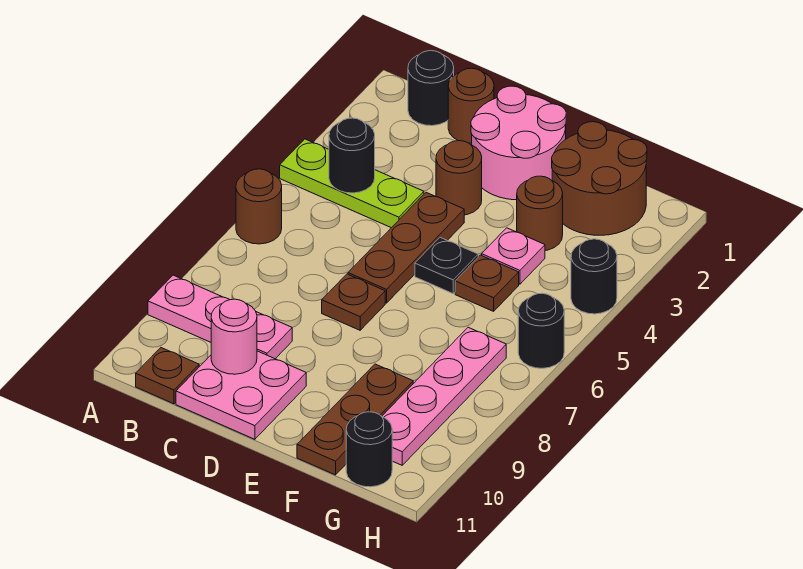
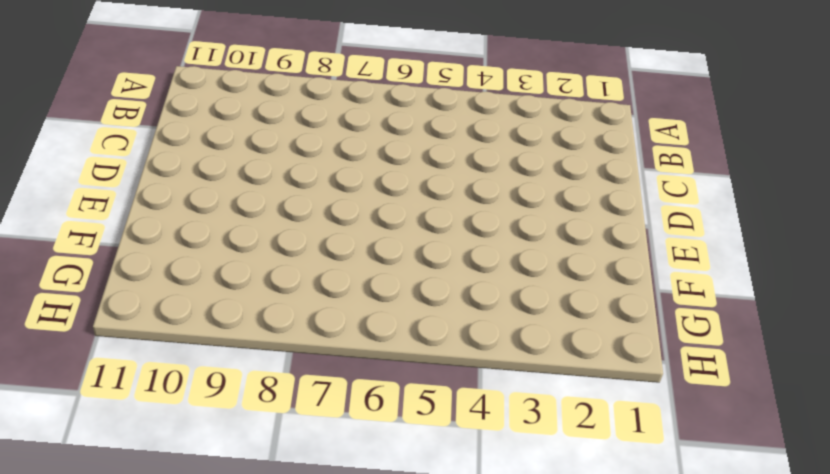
none -> lime 1x3 plate [280,139,424,228]
none -> brown 1x1 round brick [236,169,282,244]
none -> pink 1x3 plate [148,275,292,359]

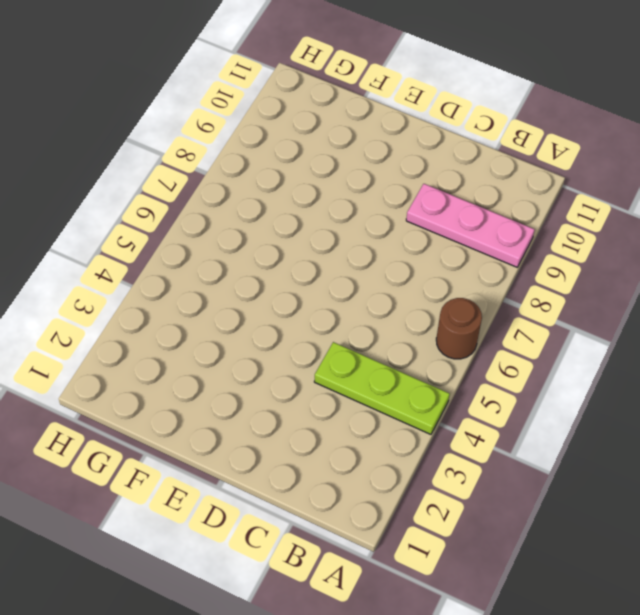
none -> black 1x1 round brick [408,51,454,126]
none -> brown 1x1 plate [136,348,199,404]
none -> brown 1x1 round brick [448,68,494,143]

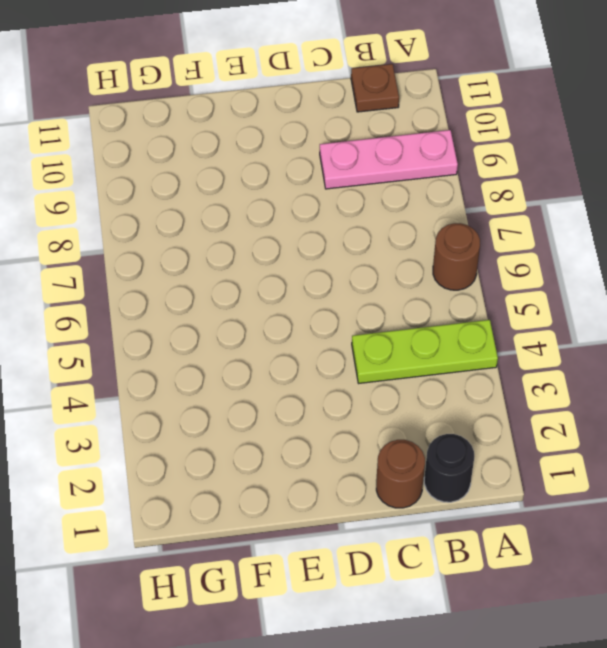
none -> pink 2x2 plate [176,351,306,439]
none -> pink 2x2 round brick [471,86,566,200]
none -> brown 1x1 round brick [436,141,482,215]

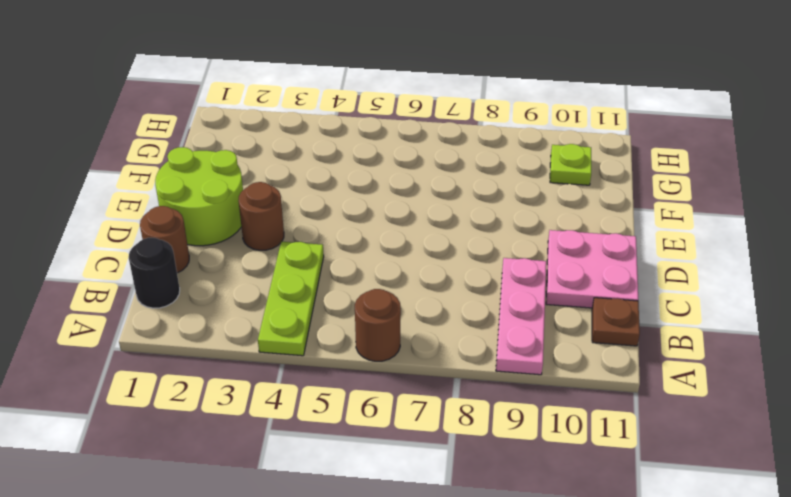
lime 2x2 round brick [155,147,243,246] -> pink 2x2 round brick [471,86,566,200]
lime 1x1 plate [550,144,591,185] -> pink 1x4 plate [382,327,506,465]
none -> brown 1x3 plate [348,192,464,303]
none -> brown 1x1 plate [322,274,385,330]
none -> black 1x1 plate [415,237,478,294]

